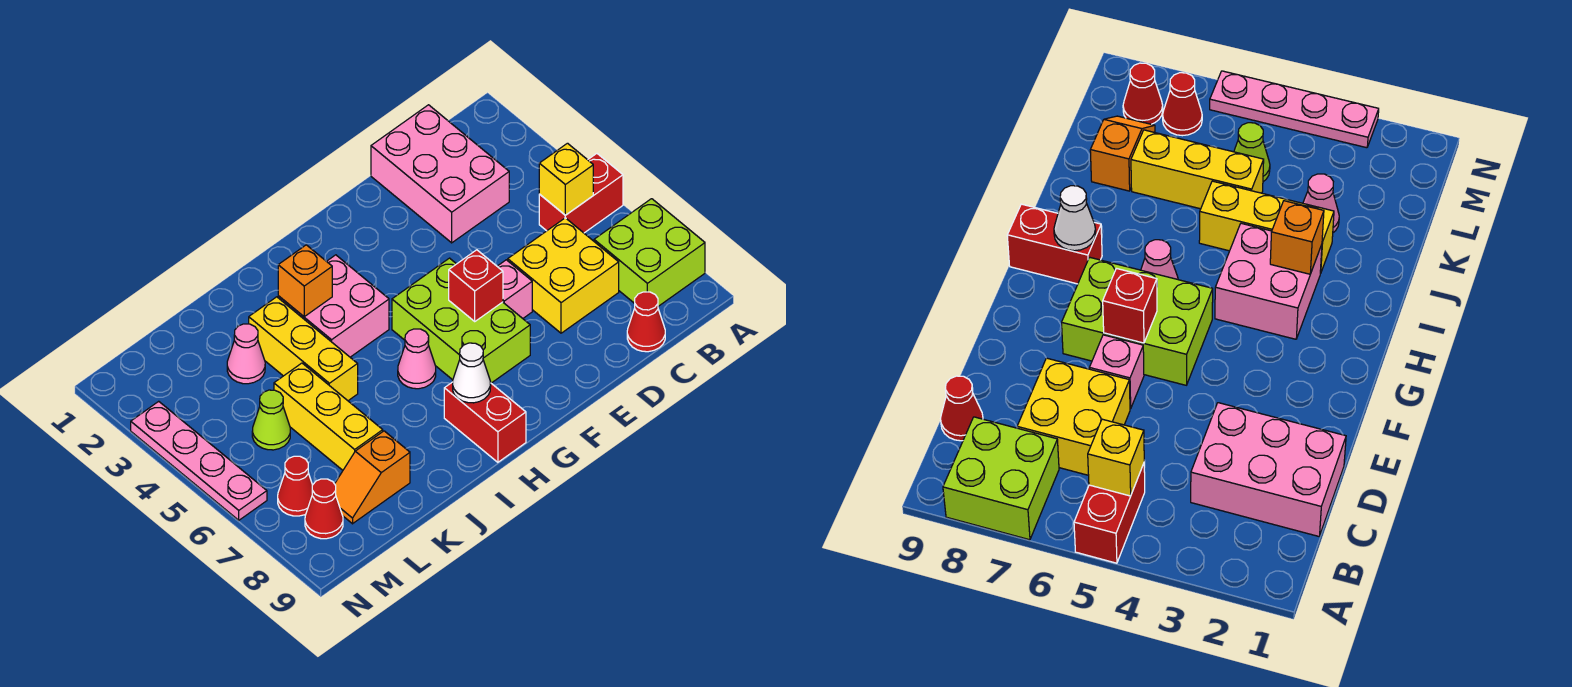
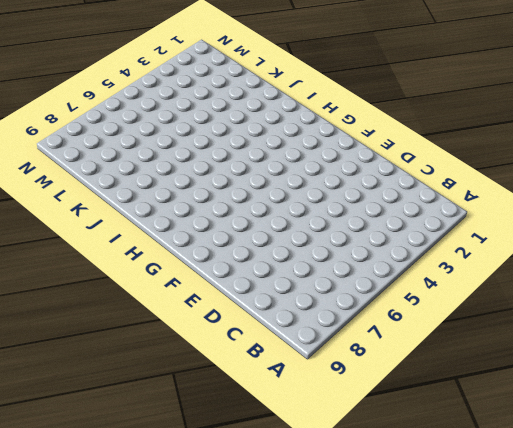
none -> red 1x2 brick [539,154,623,233]
none -> lime 2x2 brick [594,199,705,306]
none -> pink 2x3 brick [371,105,509,243]

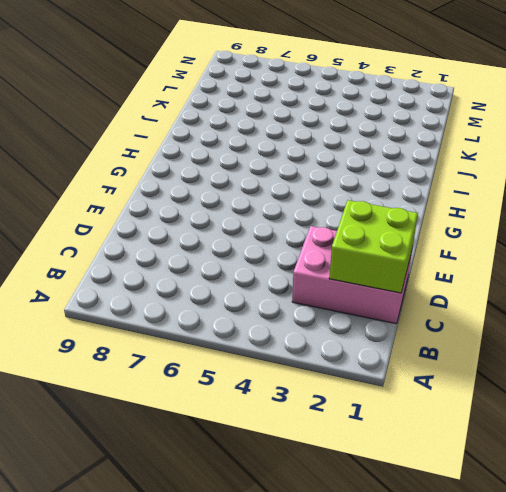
lime 2x2 brick [329,200,418,293] -> lime 2x2 brick moved to [594,199,705,306]
none -> red 1x2 brick [539,154,623,233]
none -> yellow 2x2 brick [508,218,619,333]
none -> red 1x1 cone [627,292,665,352]

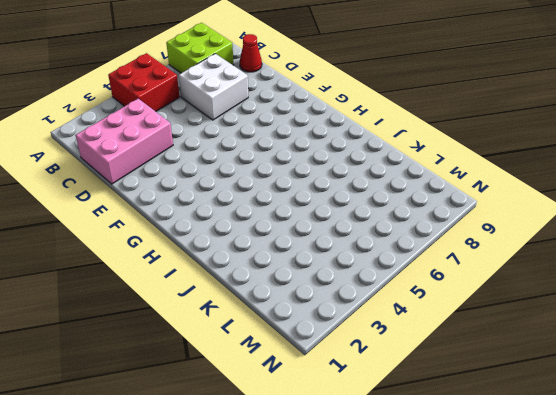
red 2x2 brick [108,53,180,111] -> red 1x2 brick [539,154,623,233]
white 2x2 brick [179,54,248,120] -> yellow 2x2 brick [508,218,619,333]
none -> pink 1x1 brick [497,260,532,318]
none -> lime 2x3 brick [392,258,530,383]
none -> pink 2x2 brick [278,255,389,357]

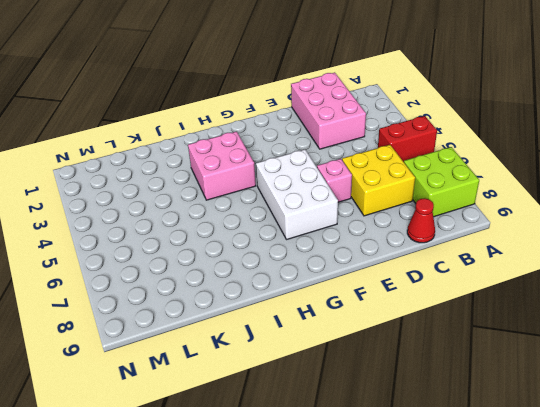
white 2x3 brick [256,149,338,240] -> lime 2x3 brick [392,258,530,383]
none -> pink 1x1 cone [398,329,436,389]
none -> red 1x2 brick [444,382,526,462]
none -> yellow 1x3 brick [249,297,358,401]

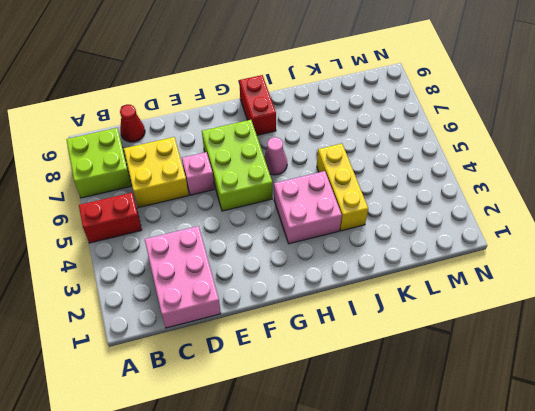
none -> pink 1x1 cone [227,324,265,384]
none -> yellow 1x3 brick [274,363,383,470]
none -> orange 1x2 slope [335,431,410,524]

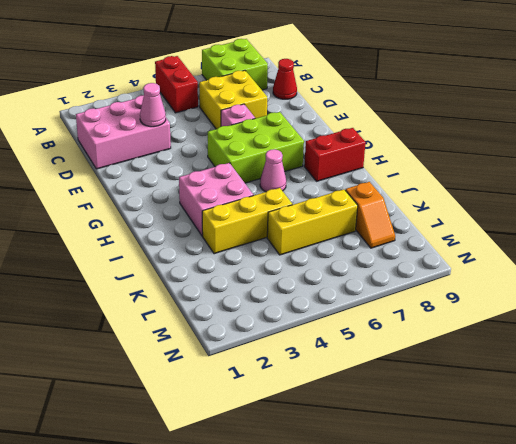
pink 1x1 cone [140,83,166,127] -> pink 1x1 cone moved to [227,324,265,384]
none -> lime 1x1 cone [252,390,290,450]
none -> red 1x1 cone [278,456,312,516]
none -> red 1x1 cone [305,479,343,539]

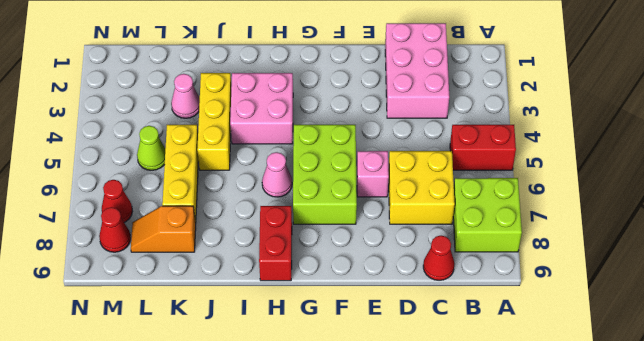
none -> pink 1x4 plate [131,401,267,520]
none -> yellow 1x1 brick [539,143,593,215]
none -> red 1x1 brick [449,250,503,321]

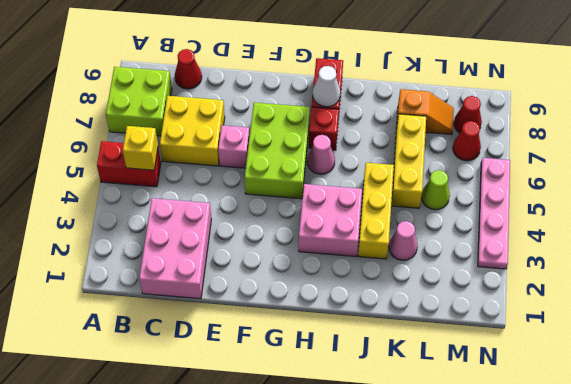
red 1x1 brick [309,107,339,150] -> red 1x1 brick moved to [449,250,503,321]
none -> orange 1x1 brick [278,245,332,317]

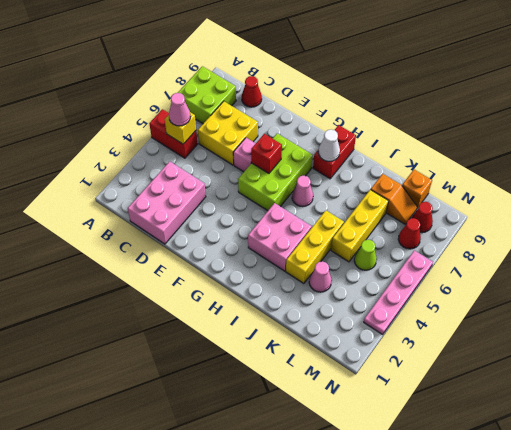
pink 1x1 cone [169,93,191,126] -> none
orange 1x1 brick [402,170,432,208] -> orange 1x1 brick moved to [278,245,332,317]

